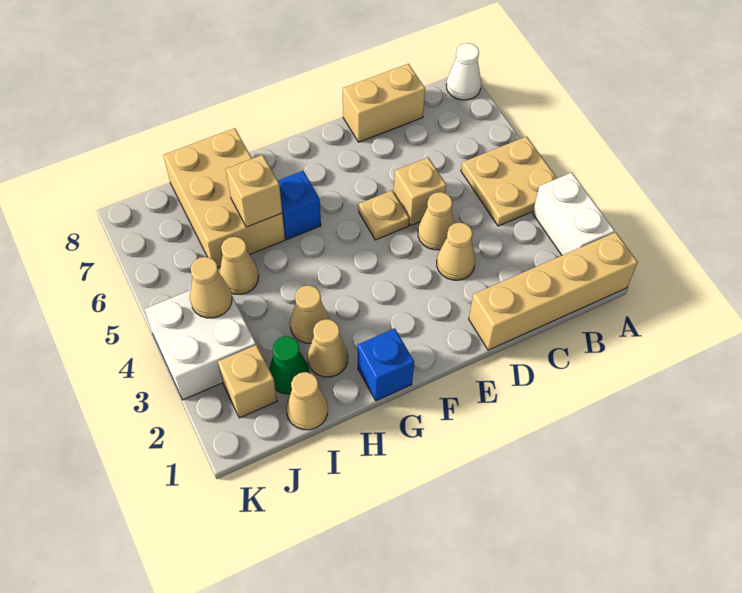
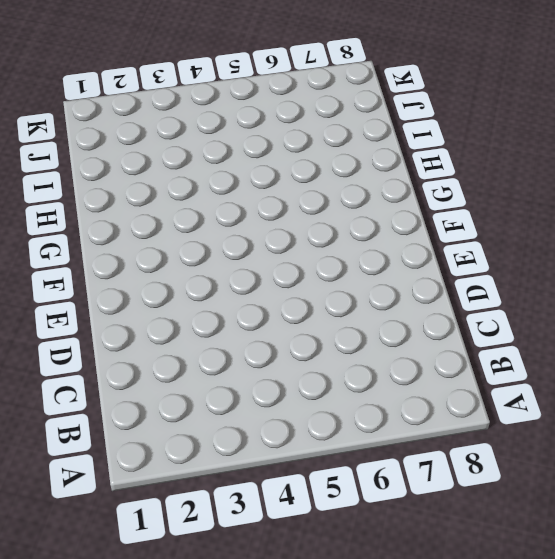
none -> tan 1x4 brick [469,232,638,350]
none -> white 1x2 brick [533,173,615,255]
none -> tan 2x2 plate [461,136,557,226]

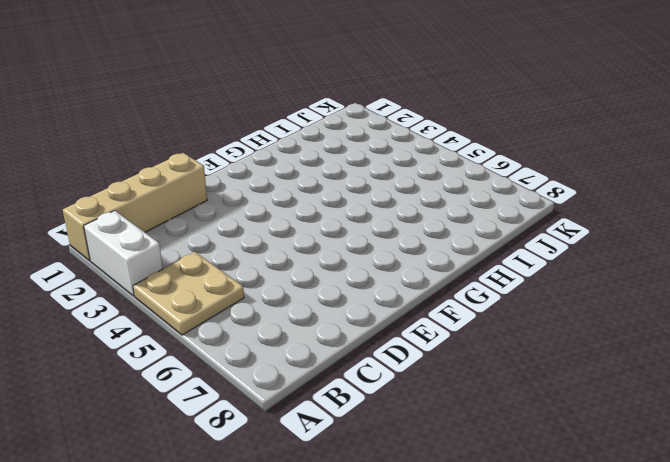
none -> white 1x1 cone [446,43,481,100]
none -> tan 1x2 brick [343,64,425,142]
none -> tan 1x1 cone [437,222,475,280]

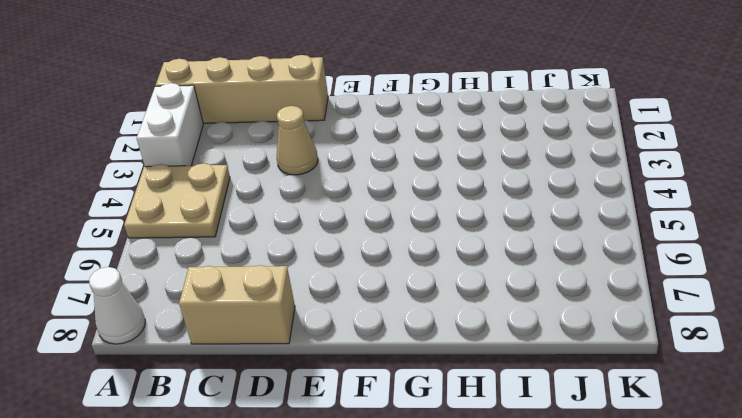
none -> tan 1x1 cone [418,192,454,250]
none -> tan 1x1 brick [394,158,446,226]
none -> tan 1x1 plate [359,190,409,240]

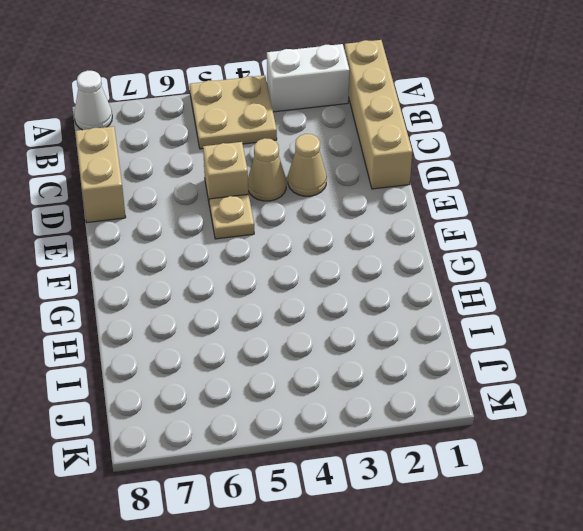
none -> blue 1x1 brick [358,328,414,401]
none -> blue 1x1 brick [278,171,321,239]
none -> tan 1x1 cone [308,319,348,377]

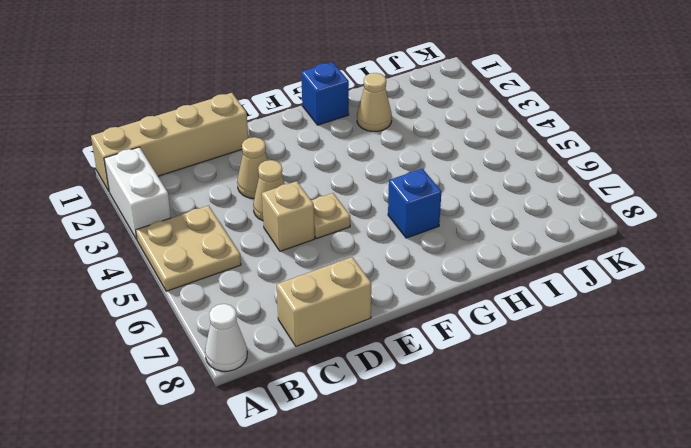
none -> tan 1x1 cone [290,285,330,343]
none -> tan 2x3 brick [164,128,285,267]
none -> tan 1x1 cone [286,372,328,430]

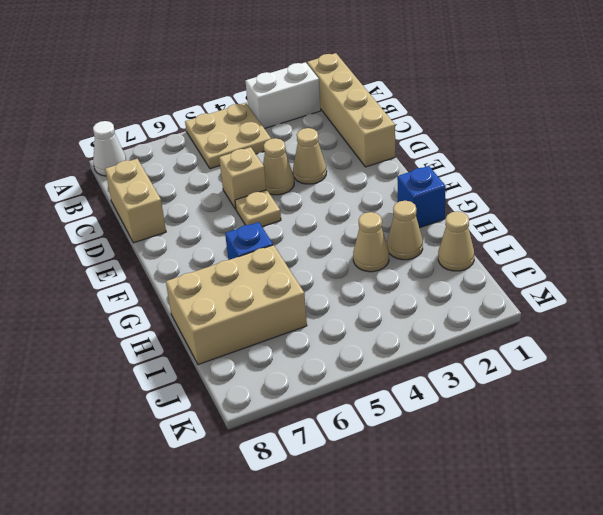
none -> green 1x1 cone [269,336,310,394]
none -> tan 1x1 cone [220,237,259,294]
none -> tan 1x1 brick [218,345,277,418]

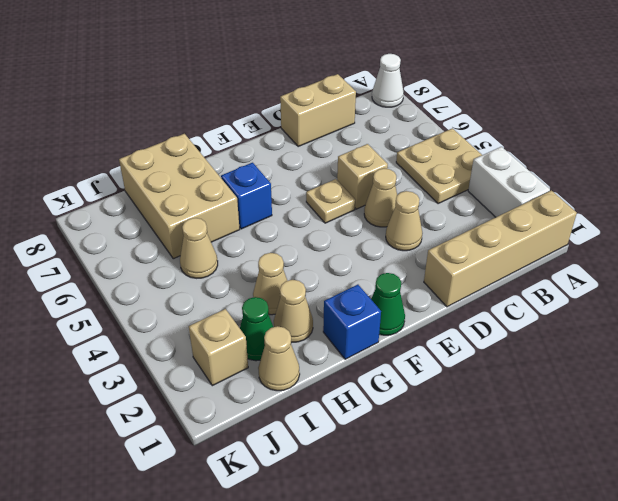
green 1x1 cone [371,273,405,335] -> none
none -> white 2x2 brick [144,290,256,400]
none -> tan 1x1 brick [226,155,282,227]
none -> tan 1x1 cone [190,257,232,318]

